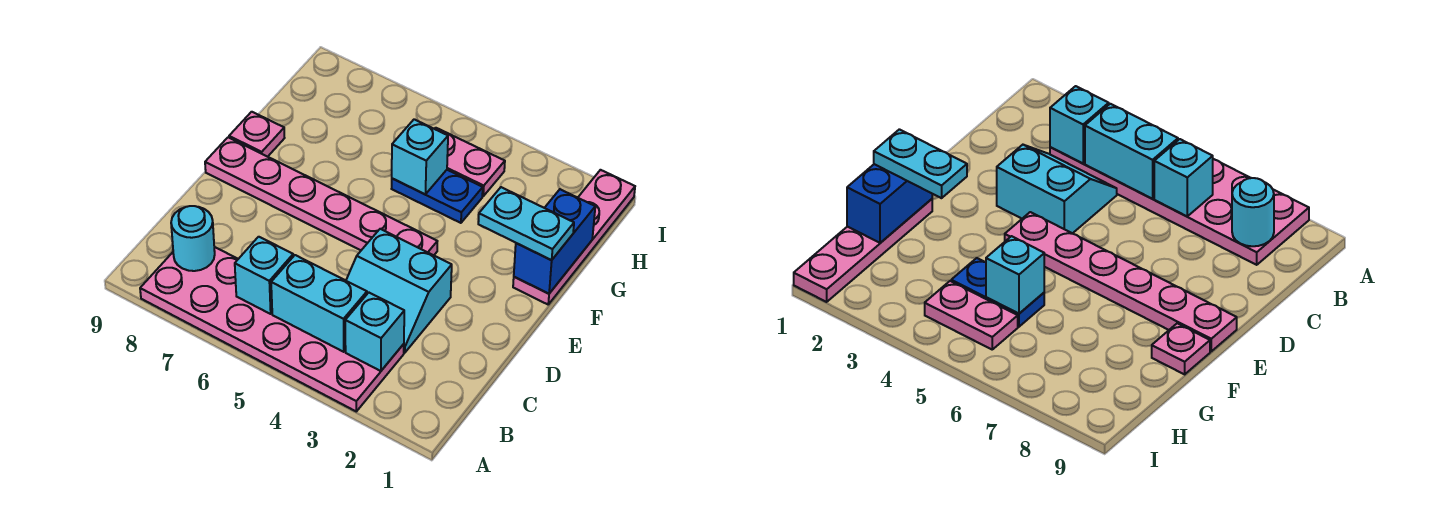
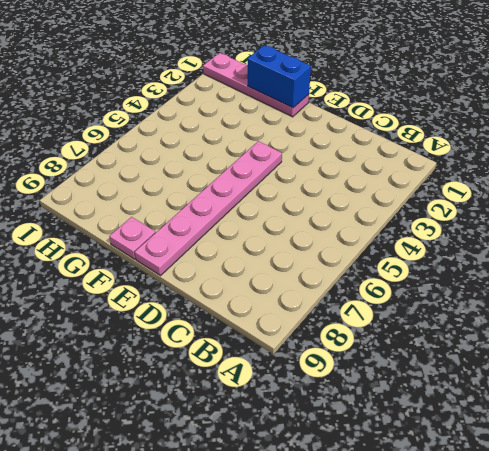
none -> pink 2x6 plate [140,247,404,411]
none -> cyan 2x2 slope [346,229,452,353]
none -> blue 1x2 plate [392,170,483,223]

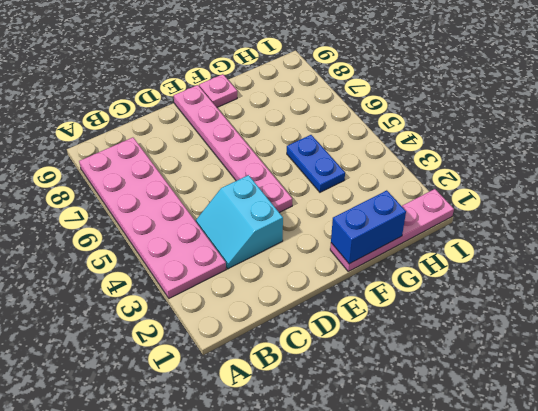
none -> pink 1x2 plate [435,128,505,196]
none -> cyan 1x1 brick [345,293,404,371]
none -> cyan 1x2 brick [271,255,367,352]

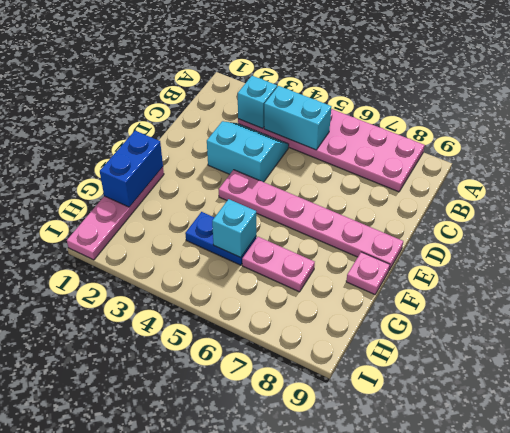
pink 1x2 plate [242,237,315,292] -> pink 1x2 plate moved to [435,128,505,196]
none -> cyan 1x1 brick [235,237,293,314]
none -> cyan 1x1 round brick [171,206,215,271]
none -> cyan 1x2 plate [478,187,574,260]

